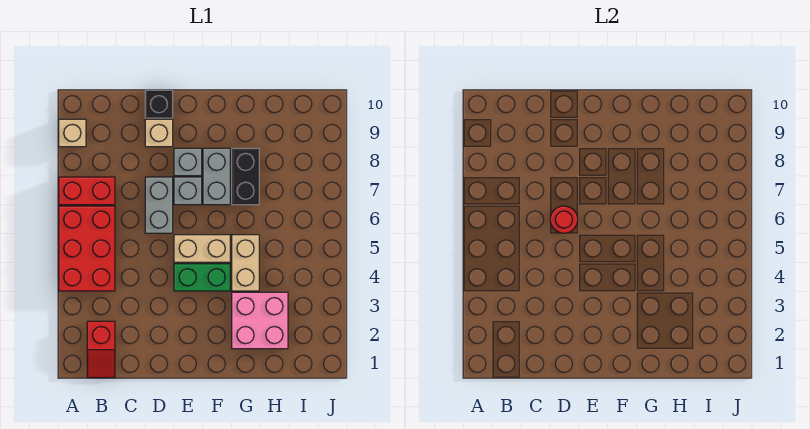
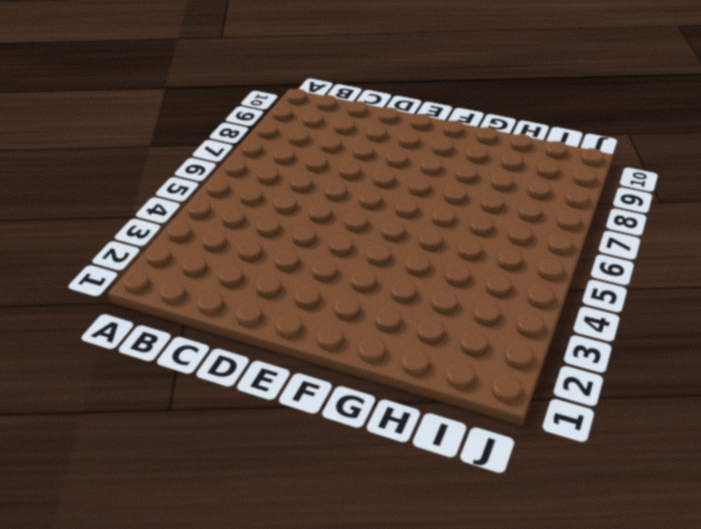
none -> red 2x3 brick [59,206,115,291]
none -> red 1x2 brick [59,177,115,205]
none -> tan 1x1 brick [59,119,86,147]

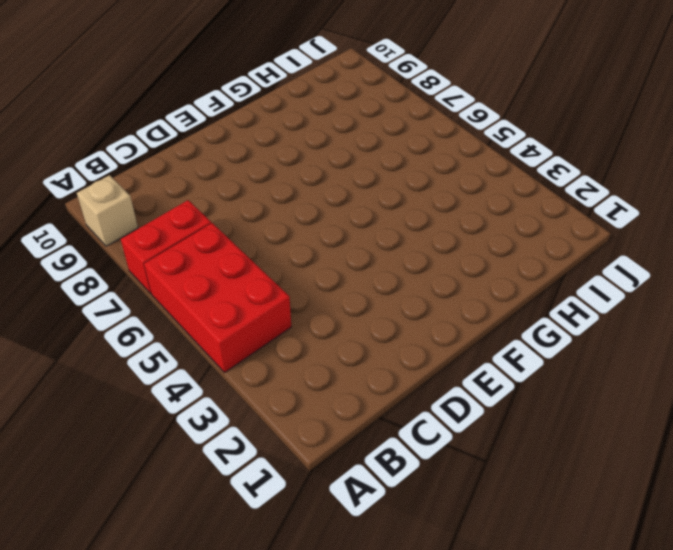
none -> red 1x2 slope [87,321,115,378]
none -> grey 1x2 brick [145,177,173,233]
none -> tan 1x1 brick [145,119,173,147]

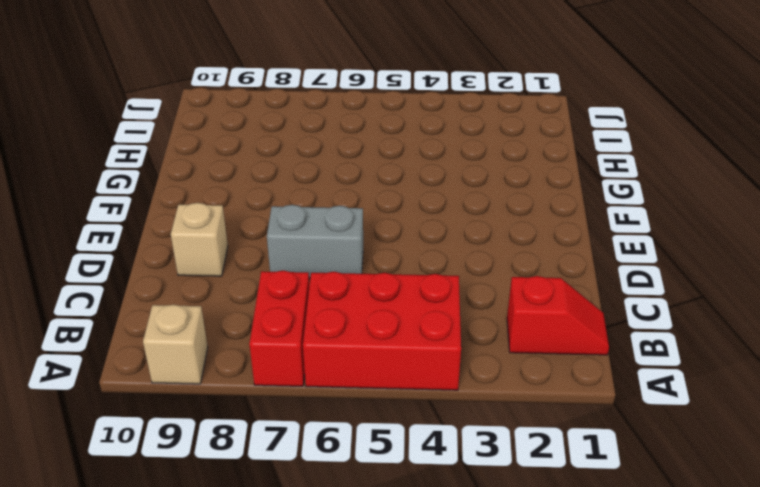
none -> black 1x1 brick [145,90,173,118]
none -> green 1x2 brick [174,264,230,291]
none -> tan 1x2 brick [174,235,230,262]

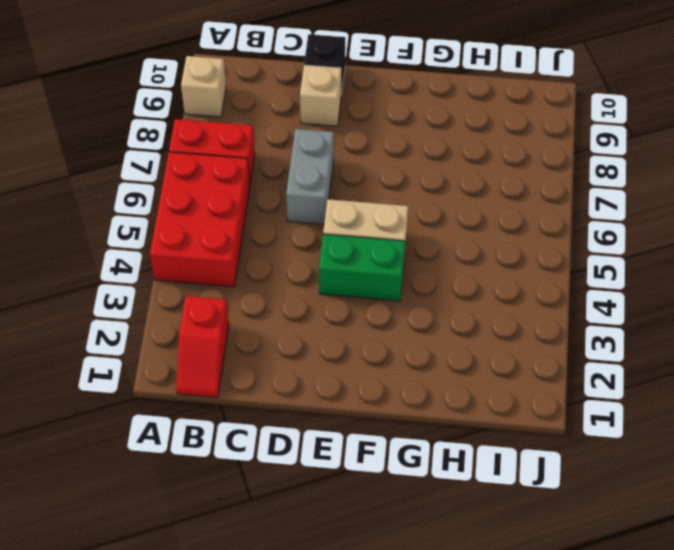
none -> grey 1x1 brick [174,177,202,205]
none -> grey 1x1 brick [174,148,202,176]
none -> grey 1x2 brick [203,148,230,205]

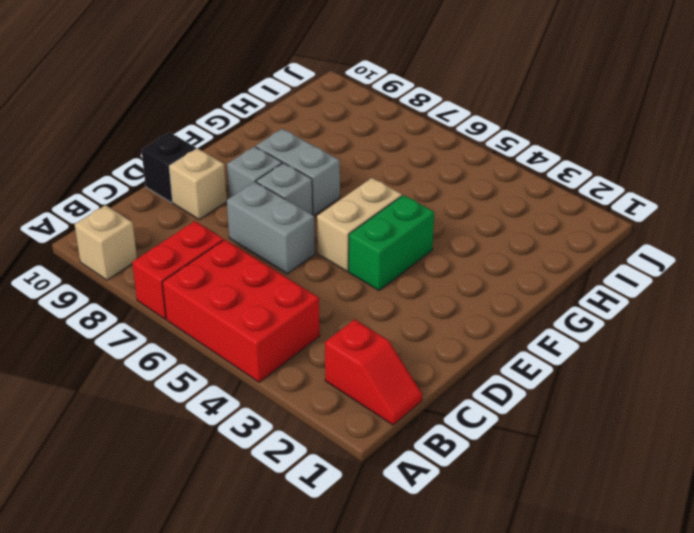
none -> pink 2x2 brick [232,292,288,349]
none -> tan 1x2 brick [232,235,259,291]
none -> black 1x2 brick [232,148,259,205]

